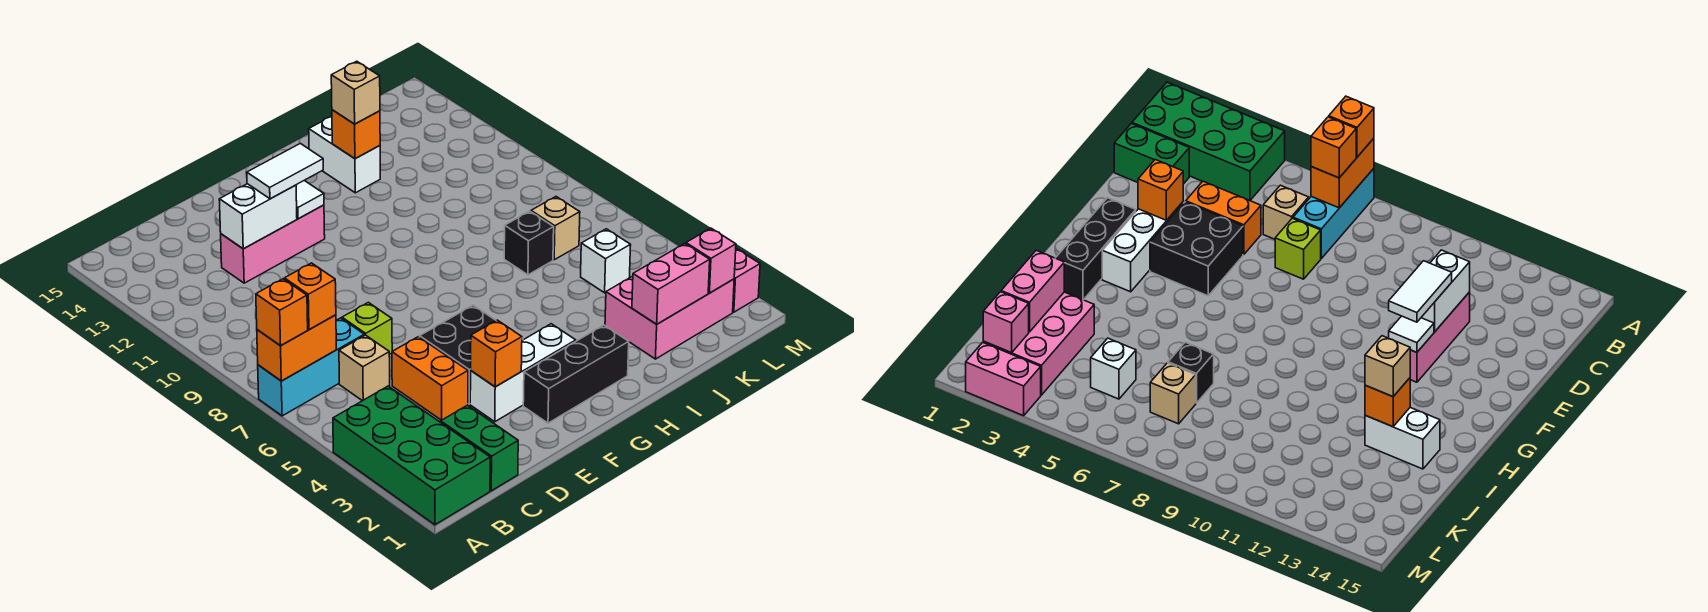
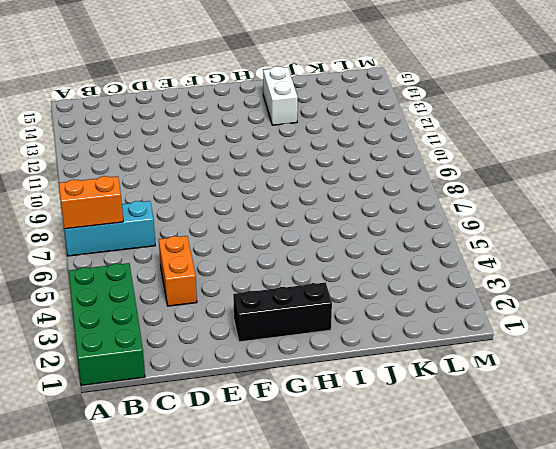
none -> green 1x2 brick [441,405,518,491]
none -> tan 1x1 brick [339,335,390,401]
none -> lime 1x1 brick [342,302,392,355]

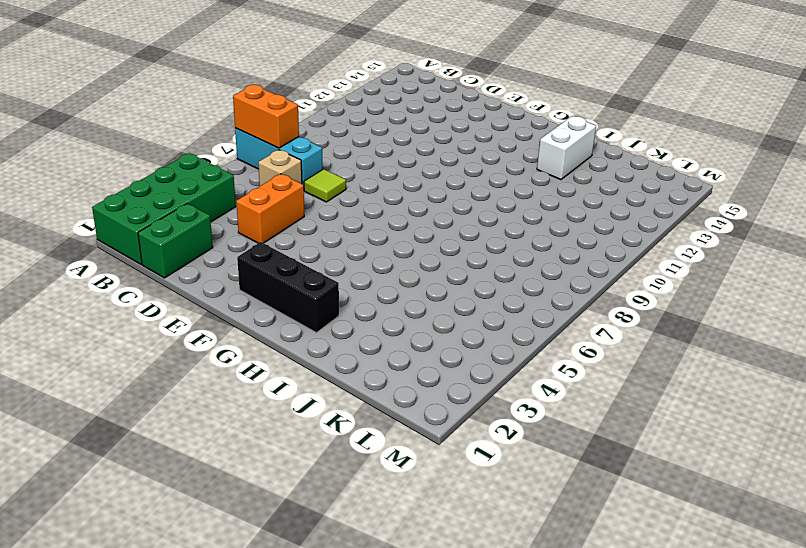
lime 1x1 tile [304,169,346,202] -> lime 1x1 brick [342,302,392,355]
none -> pink 1x3 brick [221,205,325,283]
none -> white 1x3 brick [470,324,576,422]
none -> black 2x2 brick [420,305,523,404]

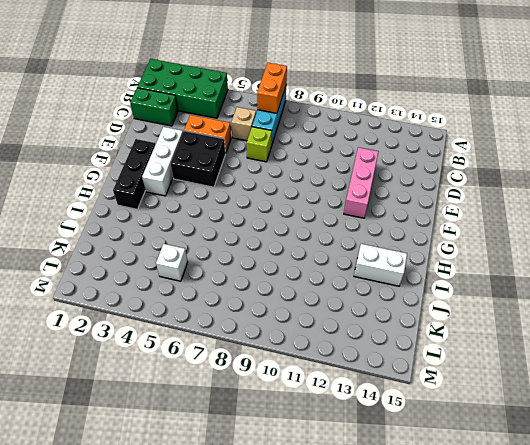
none -> pink 2x3 brick [605,276,734,359]
none -> black 1x1 brick [504,211,554,275]
none -> tan 1x1 brick [531,197,580,260]

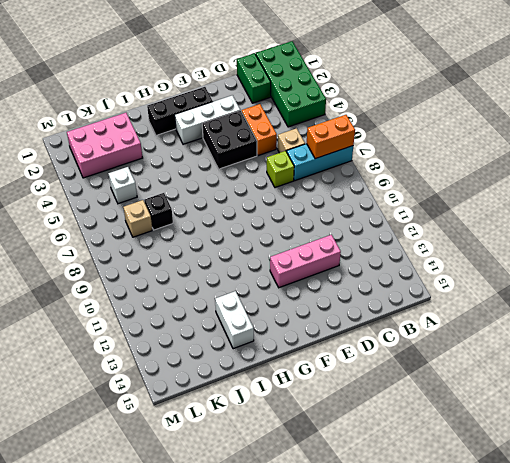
none -> pink 1x2 brick [733,249,760,312]
none -> white 1x2 brick [219,184,297,249]
none -> orange 1x1 brick [471,320,522,387]

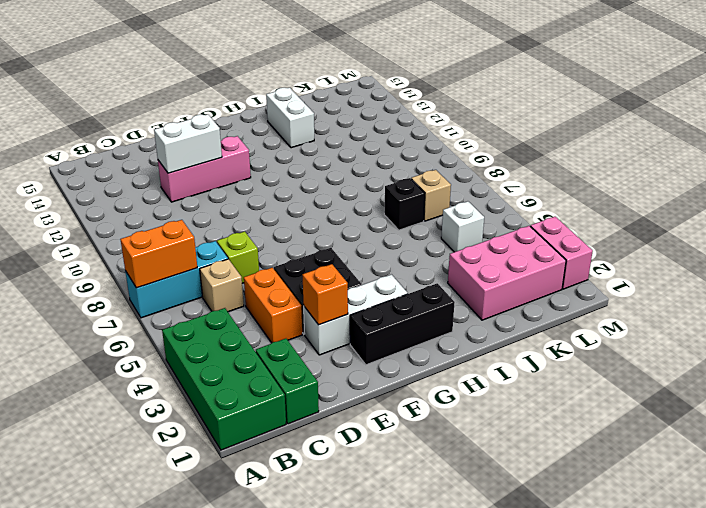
none -> white 1x1 tile [296,180,324,219]
none -> orange 1x1 brick [332,110,380,159]
none -> pink 1x2 brick [632,243,710,324]

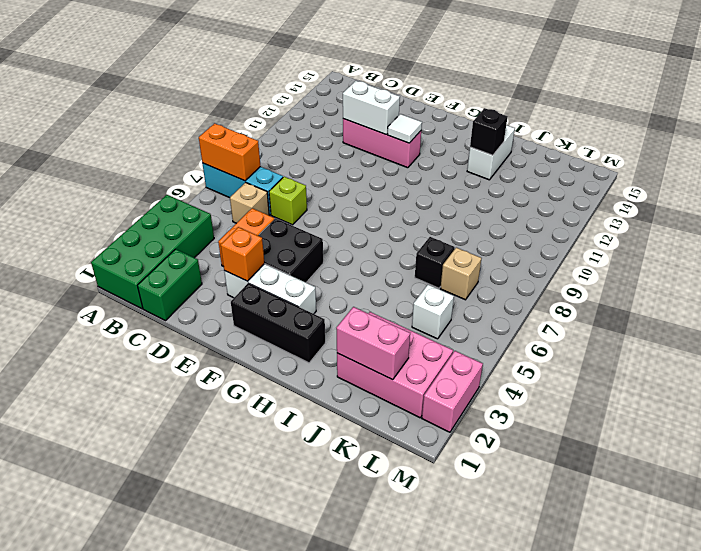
black 1x1 brick [470,108,508,155] -> orange 1x1 brick [332,110,380,159]
none -> pink 1x1 brick [686,228,736,293]
none -> orange 1x1 brick [256,279,308,346]
none -> orange 1x1 brick [284,263,336,330]

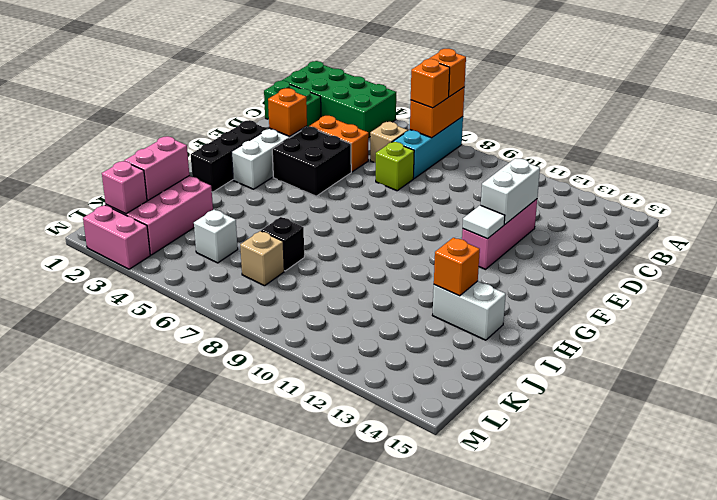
none -> white 1x2 tile [247,143,323,199]
none -> tan 1x1 brick [331,61,380,124]

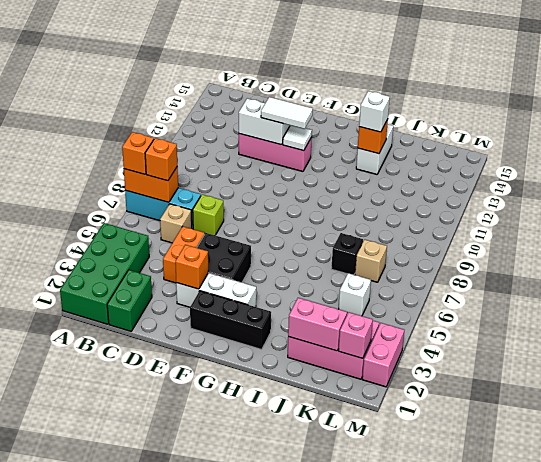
white 1x1 brick [359,91,390,132] -> tan 1x1 brick [331,61,380,124]

